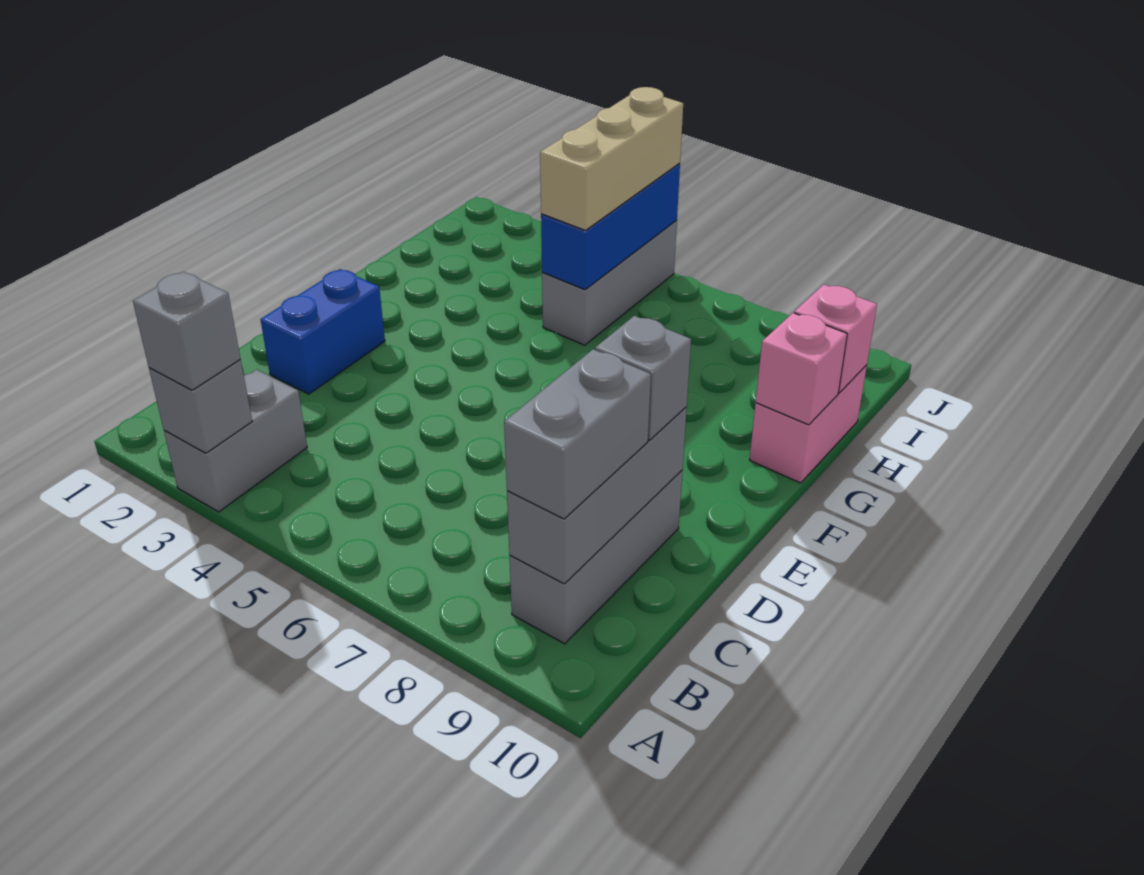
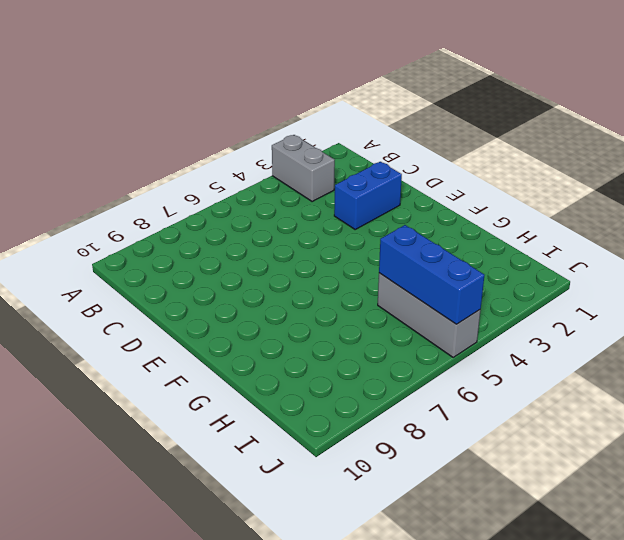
blue 1x2 brick [334,162,402,229] -> blue 1x2 brick turned to [260,269,385,394]
none -> grey 1x3 brick [510,471,682,644]
none -> pink 1x2 brick [750,365,867,483]
none -> grey 1x1 brick [149,360,252,453]

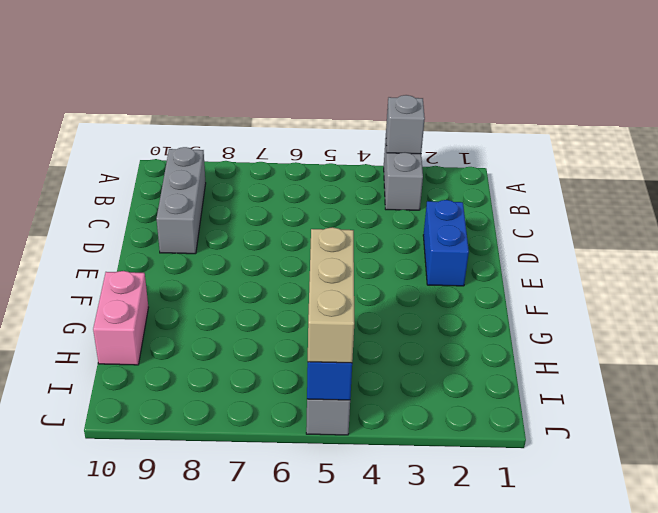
none -> grey 1x3 brick [507,407,687,584]
none -> pink 1x1 brick [756,313,847,425]
none -> pink 1x1 brick [794,284,877,393]

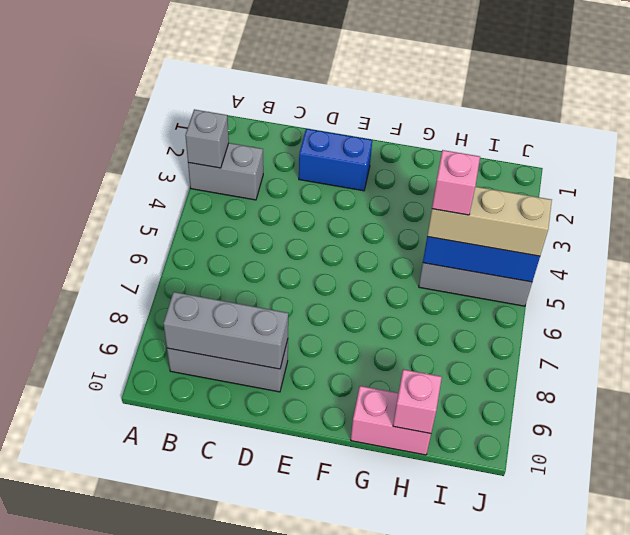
pink 1x1 brick [432,150,480,215] -> pink 1x1 brick moved to [756,313,847,425]
none -> grey 1x1 brick [133,272,241,390]
none -> grey 1x2 brick [504,349,651,519]
none -> grey 1x1 brick [595,316,691,440]

